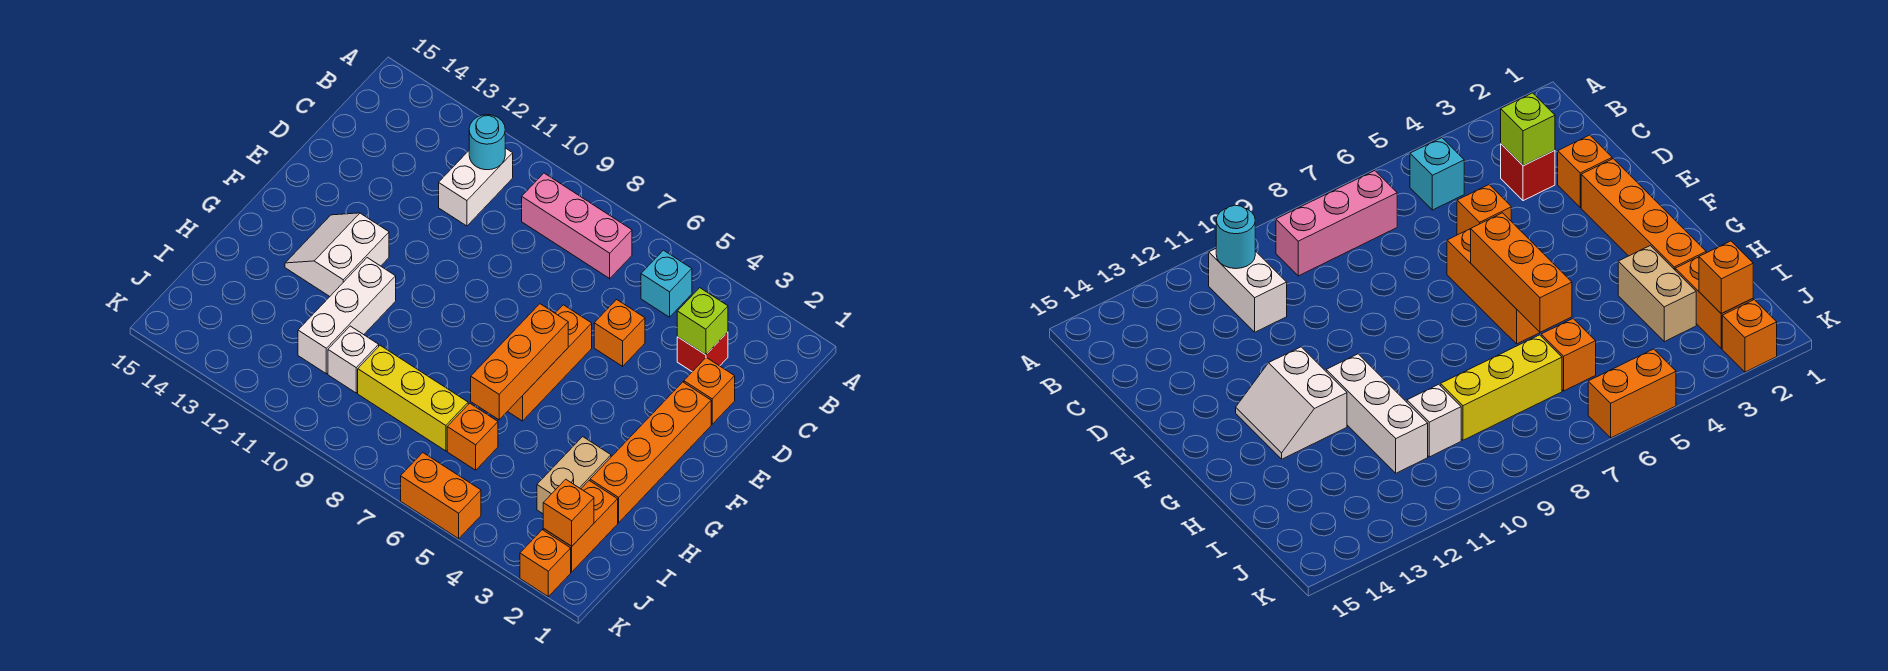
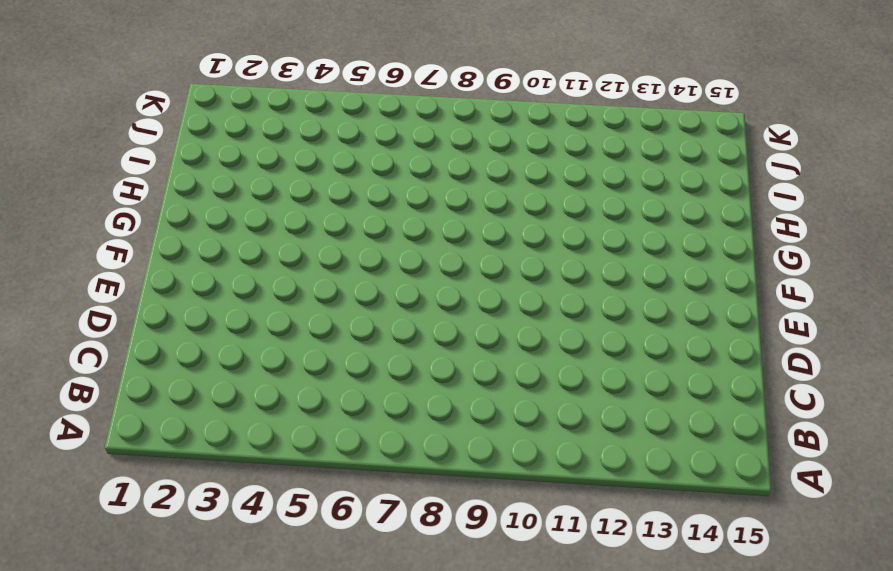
none -> cyan 1x1 brick [641,250,692,317]
none -> pink 1x3 brick [522,173,632,279]
none -> white 1x2 brick [439,148,513,226]

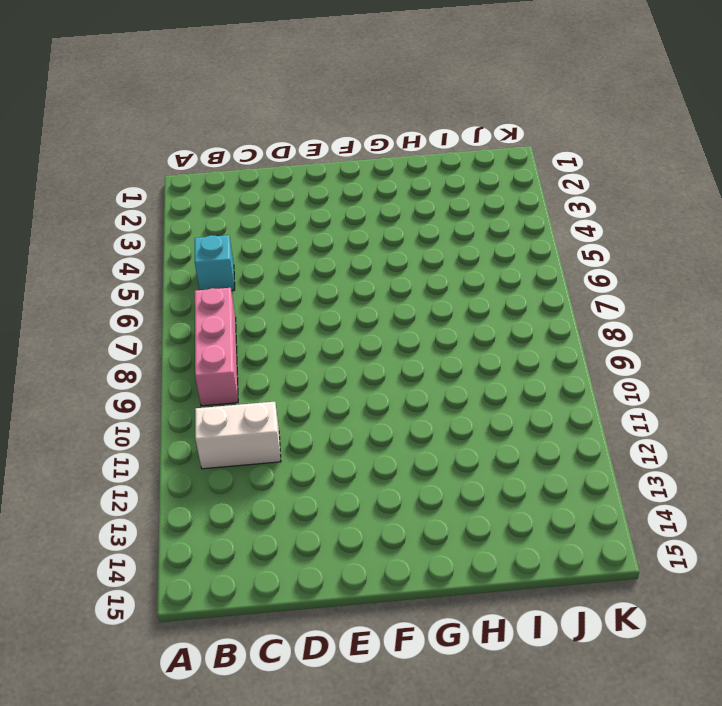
none -> red 1x1 brick [677,332,728,372]
none -> orange 1x1 brick [684,357,735,424]
none -> orange 1x1 brick [594,300,645,366]

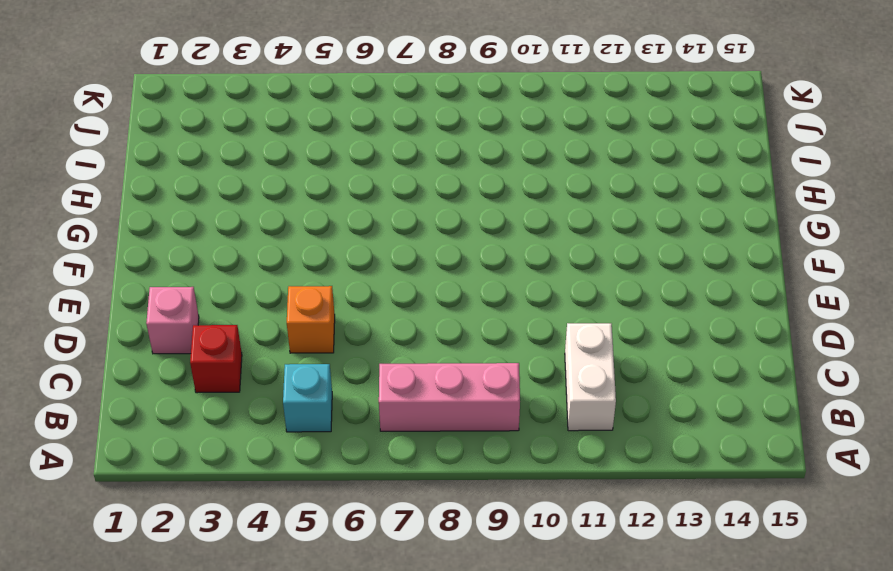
pink 1x1 brick [146,287,199,354] -> orange 1x1 brick [684,357,735,424]
none -> orange 1x4 brick [590,382,711,523]
none -> orange 1x3 brick [508,305,592,421]
none -> white 2x2 slope [285,213,389,296]

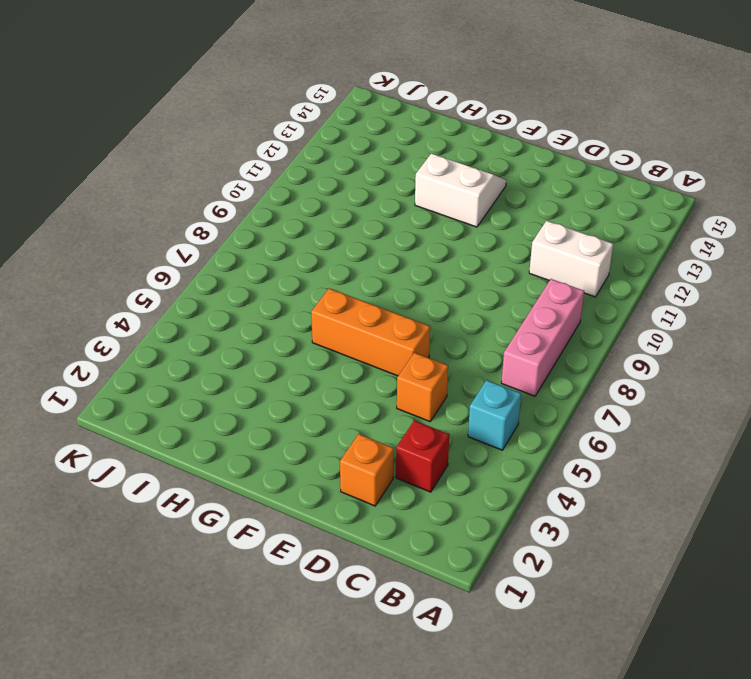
none -> orange 1x4 brick [590,382,711,523]
none -> white 1x3 brick [298,258,396,374]
none -> tan 1x2 brick [537,437,611,514]

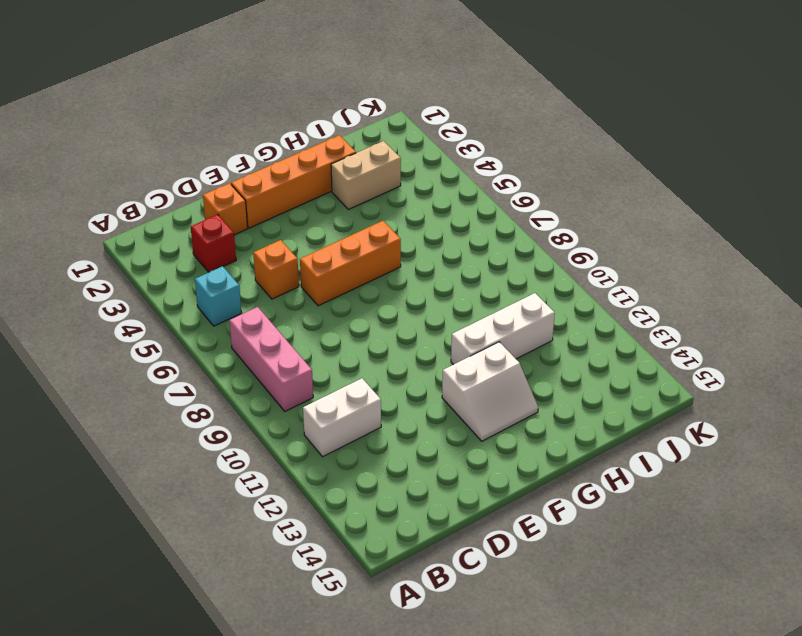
none -> orange 1x2 brick [543,481,618,572]
none -> orange 1x1 brick [447,403,498,470]
none -> yellow 1x3 brick [358,346,468,451]

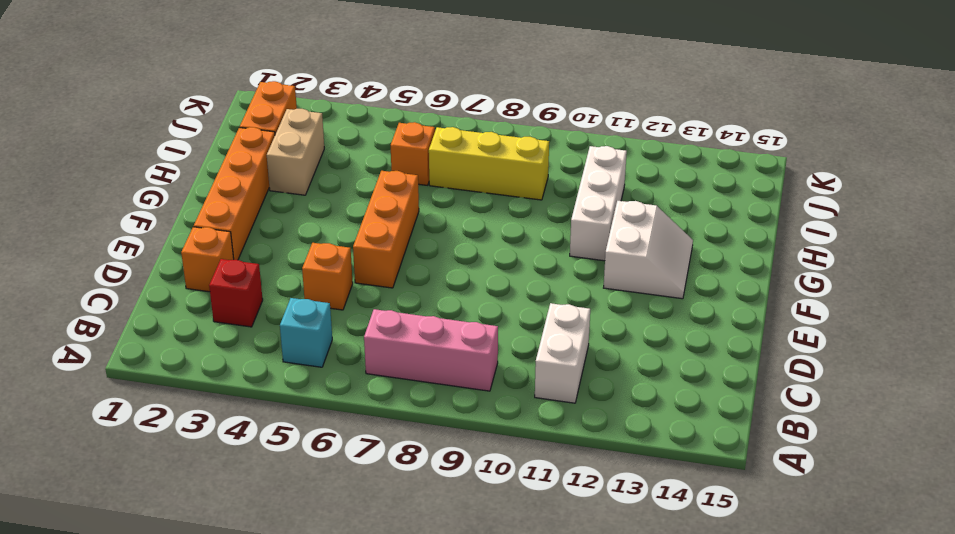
none -> white 1x1 brick [328,326,379,393]
none -> orange 1x1 brick [520,530,571,596]
none -> orange 1x2 brick [401,453,481,539]

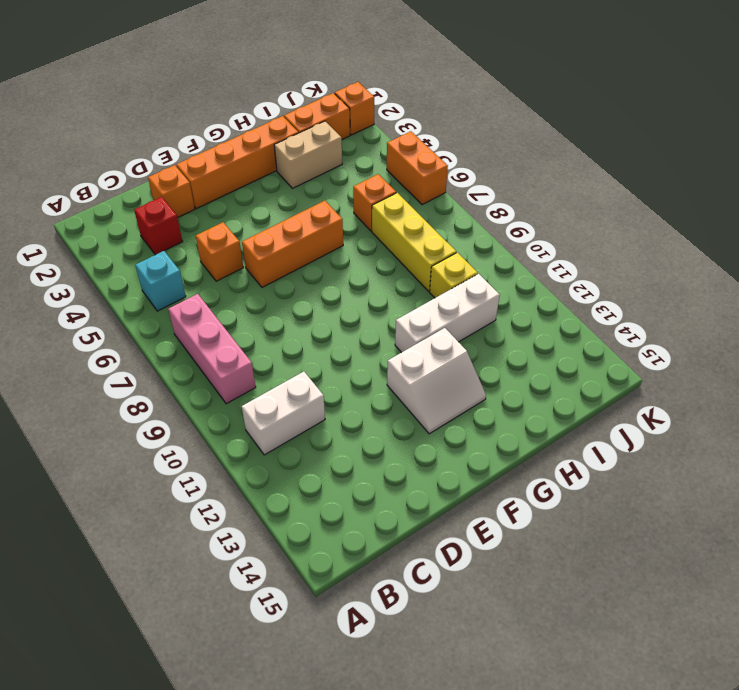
yellow 1x1 brick [430,253,478,298] -> white 1x1 brick [328,326,379,393]
none -> cyan 1x1 round brick [469,115,505,170]
none -> lime 1x1 brick [677,288,728,355]
none -> orange 1x3 brick [471,304,568,420]

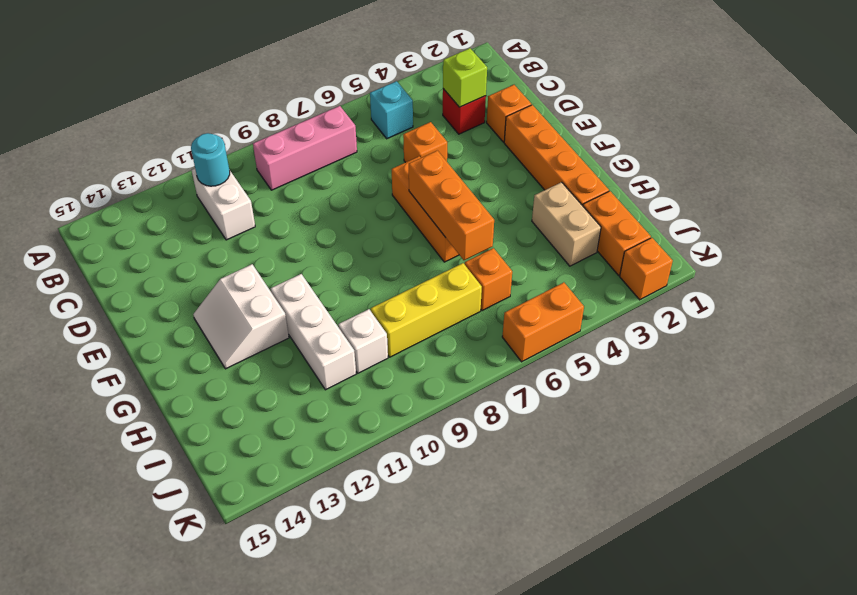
none -> orange 1x1 brick [543,479,594,546]

